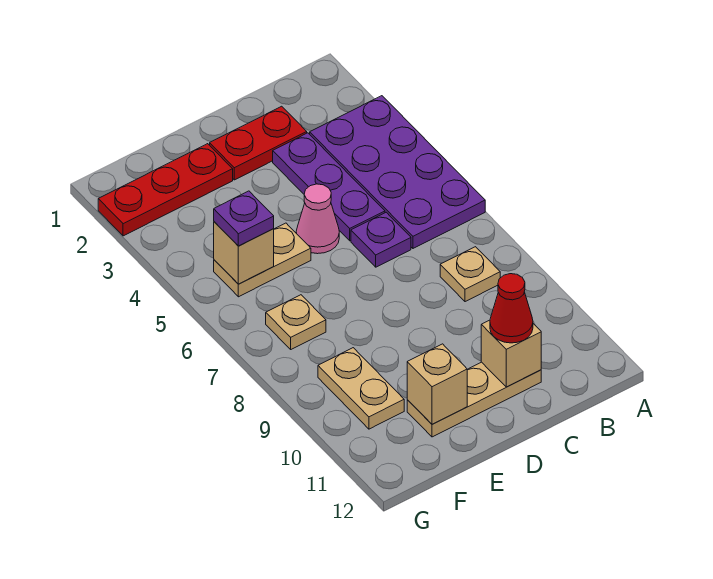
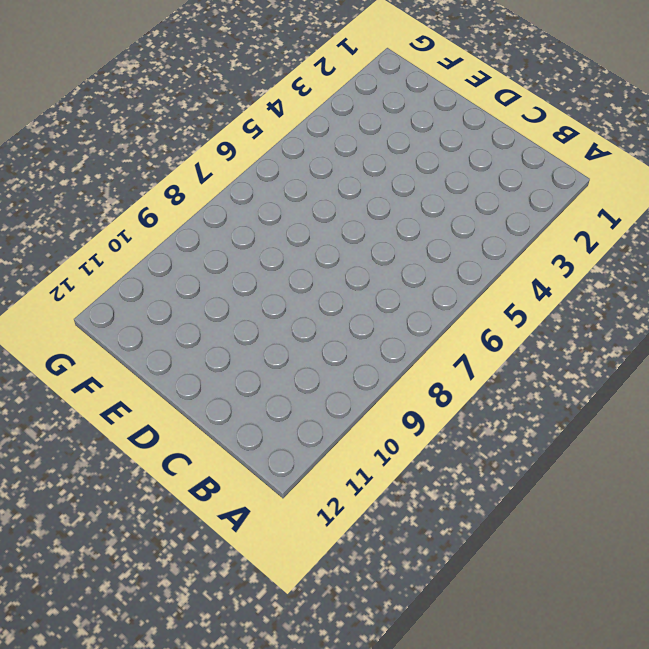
none -> purple 2x4 plate [310,96,485,248]
none -> tan 1x1 plate [440,247,500,302]
none -> red 1x2 plate [210,106,307,180]

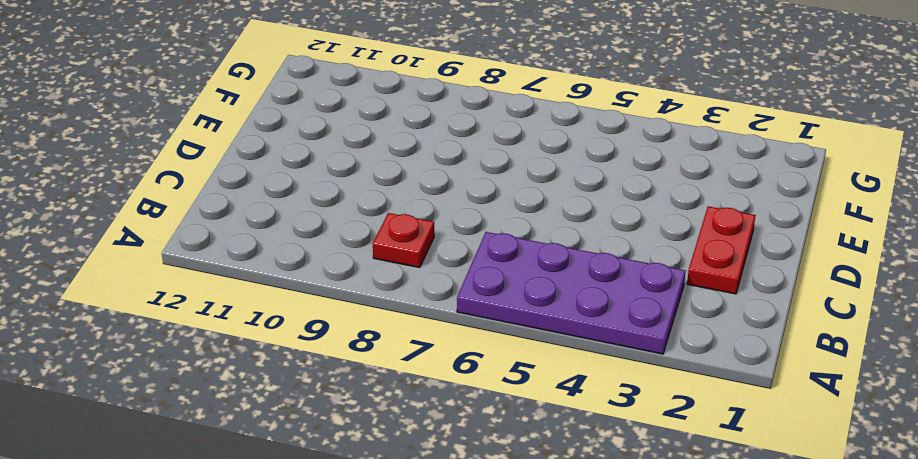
red 1x1 plate [373,213,434,268] -> tan 1x1 plate [440,247,500,302]
none -> purple 1x3 plate [273,133,385,241]
none -> purple 1x1 plate [351,212,411,267]
none -> tan 1x3 plate [407,362,541,437]

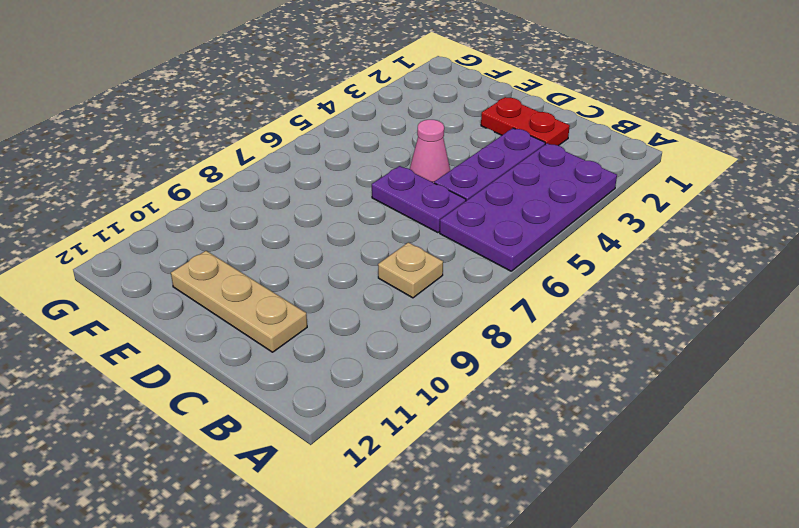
purple 1x2 plate [372,166,466,233] -> purple 1x1 plate [351,212,411,267]
none -> red 1x3 plate [98,144,233,236]
none -> tan 1x2 plate [214,223,311,297]
none -> tan 1x1 plate [266,295,326,349]

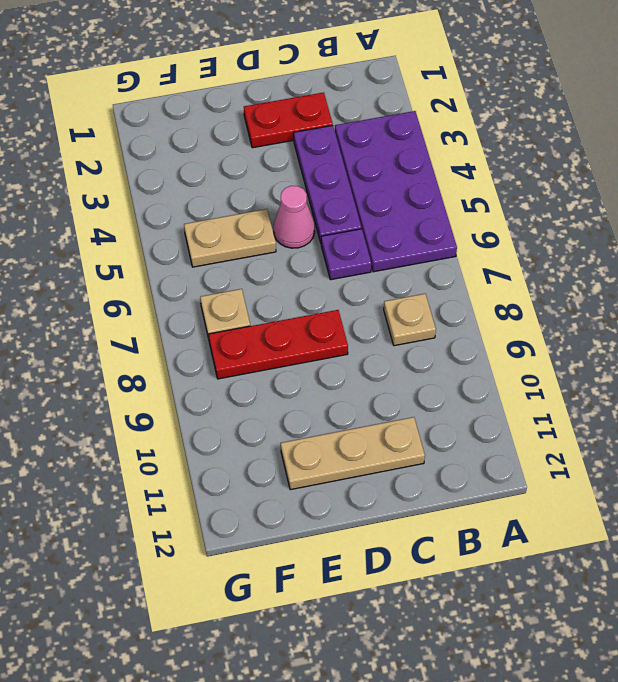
red 1x3 plate [209,310,348,379] -> red 1x3 plate moved to [98,144,233,236]
none -> tan 1x2 plate [318,348,404,429]
none -> tan 1x1 brick [481,320,541,387]
none -> tan 1x1 brick [407,344,468,424]

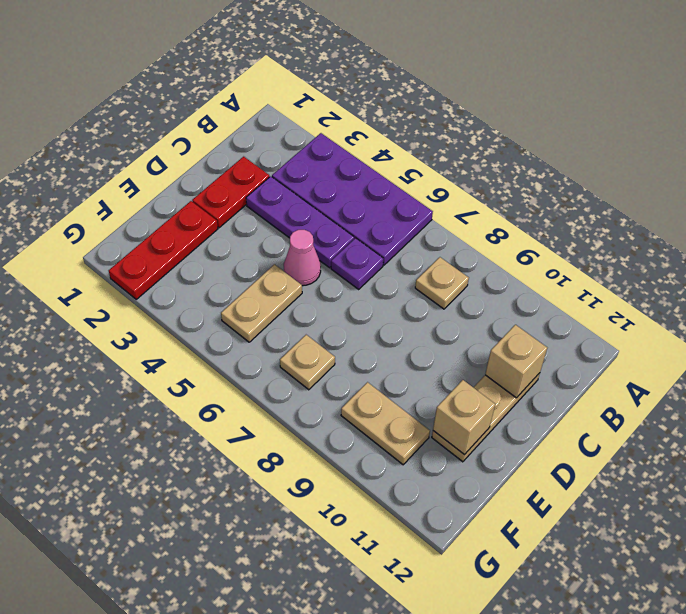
none -> tan 1x1 brick [214,222,274,284]
none -> red 1x1 cone [490,274,533,343]
none -> purple 1x1 plate [214,191,274,246]

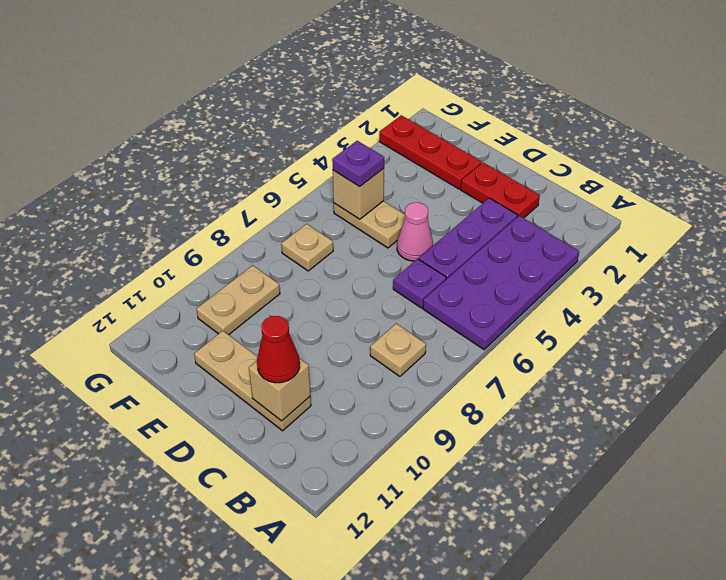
none -> tan 1x1 brick [407,344,468,424]

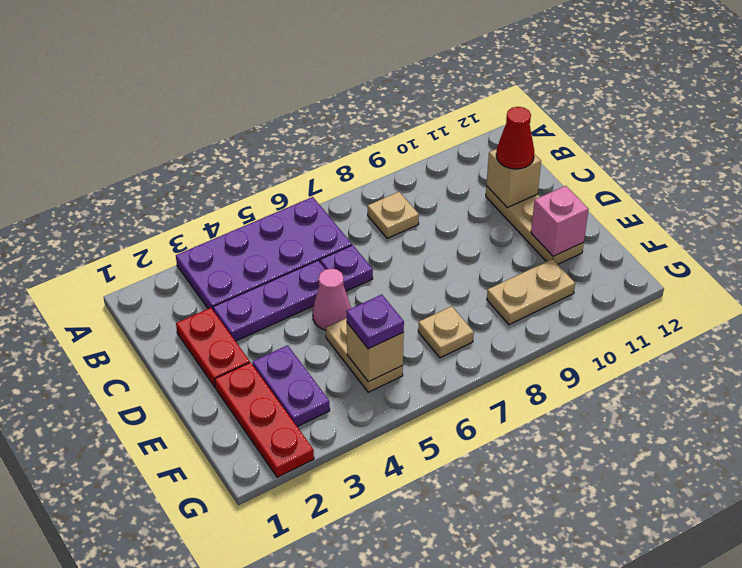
purple 1x2 plate [252,345,330,427] -> none
pink 1x1 brick [531,186,589,256] -> tan 1x1 brick [407,344,468,424]

